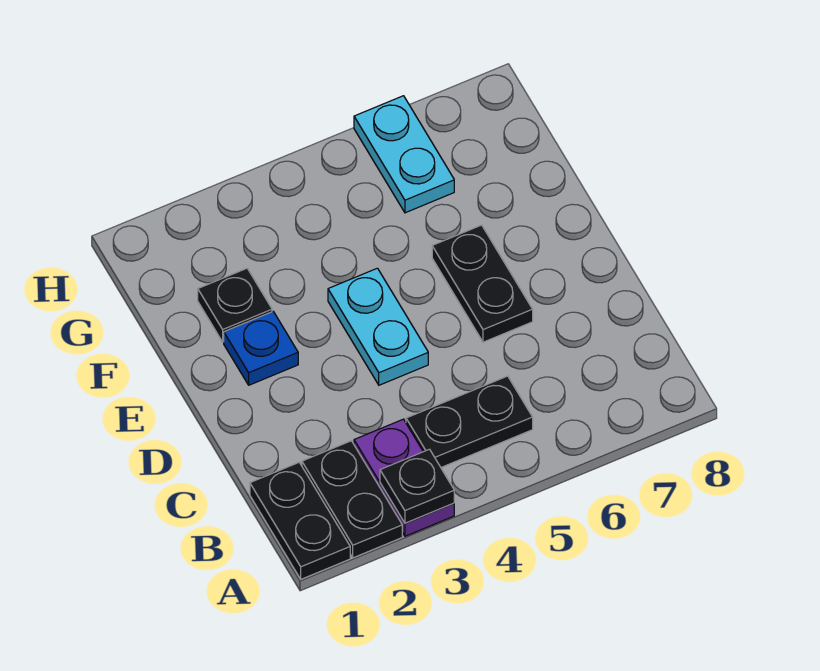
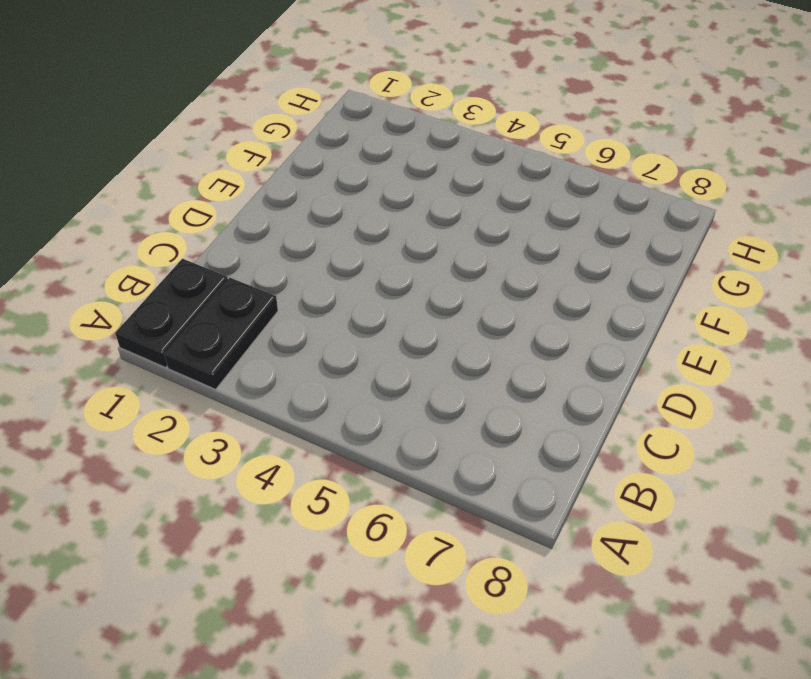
none -> purple 1x2 plate [354,419,454,536]
none -> black 1x2 plate [406,376,533,467]

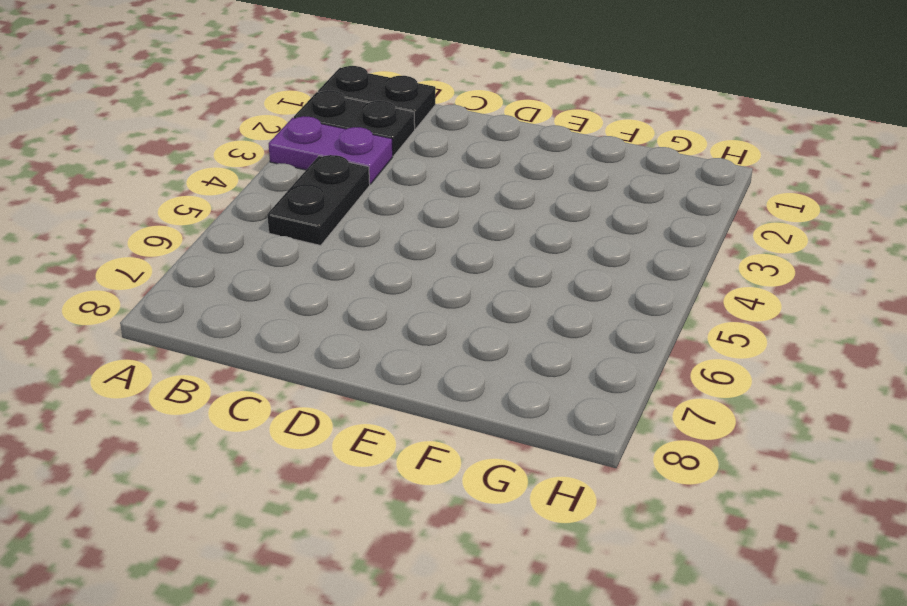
none -> cyan 1x2 plate [328,268,428,385]
none -> black 1x2 plate [432,225,533,342]

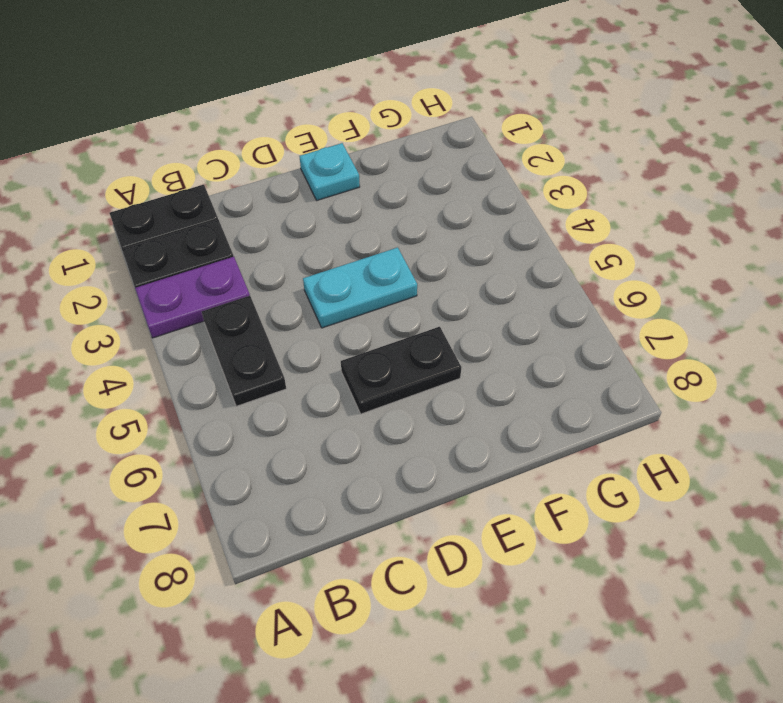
cyan 1x1 plate [300,143,360,200] -> none
none -> blue 1x1 plate [224,312,298,385]
none -> black 1x1 plate [198,268,272,342]

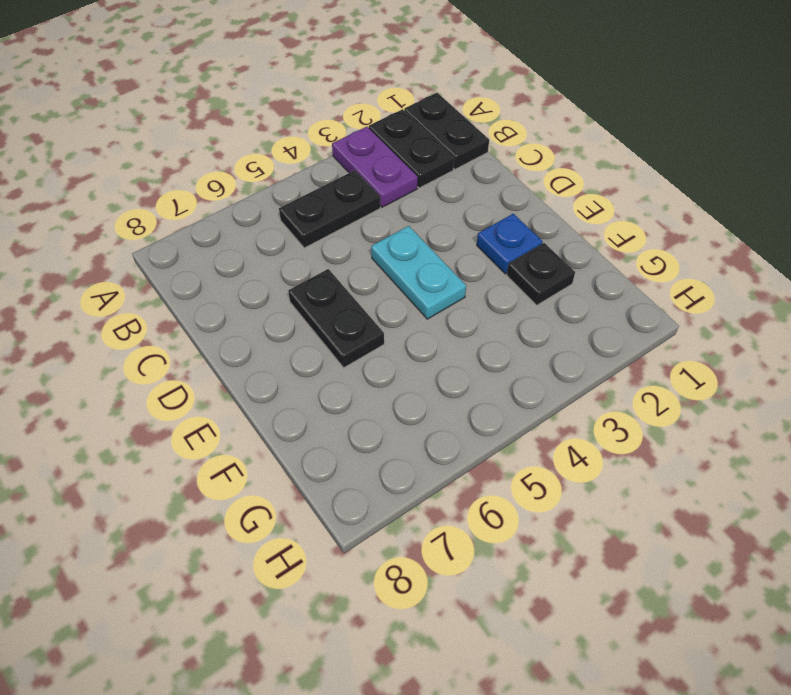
none -> cyan 1x2 plate [354,96,454,213]
none -> black 1x1 plate [380,449,454,523]

